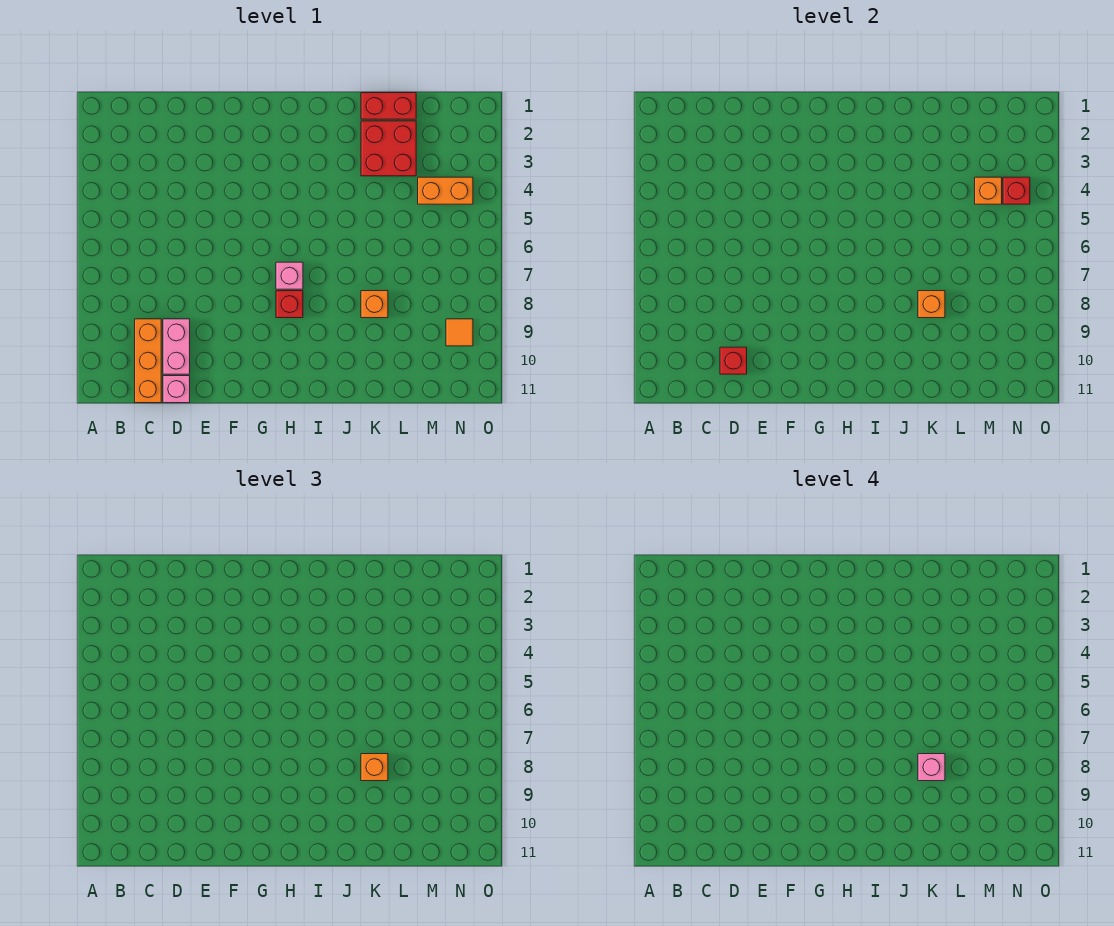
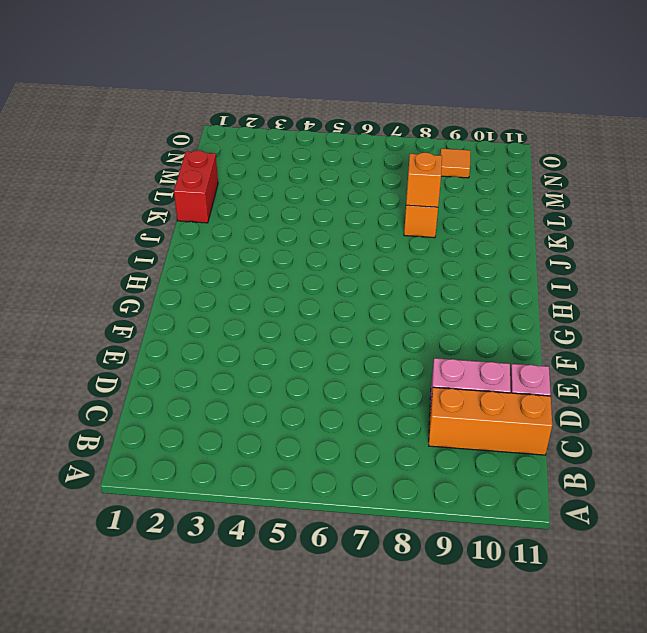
none -> pink 1x1 brick [276,262,303,289]
none -> red 1x1 brick [276,291,303,318]
none -> red 2x2 brick [361,121,416,176]

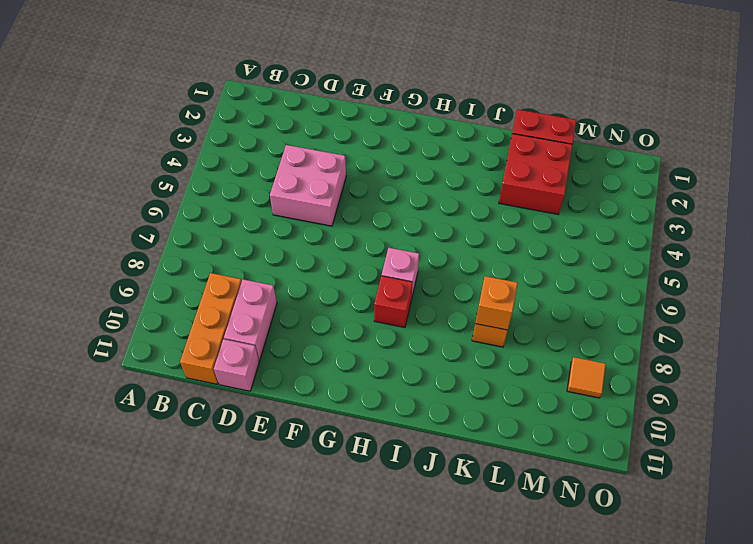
pink 2x2 brick [270,145,346,226] -> none
none -> orange 1x2 brick [418,177,473,204]
none -> red 1x1 brick [720,347,747,374]
none -> orange 1x1 brick [975,177,1002,204]

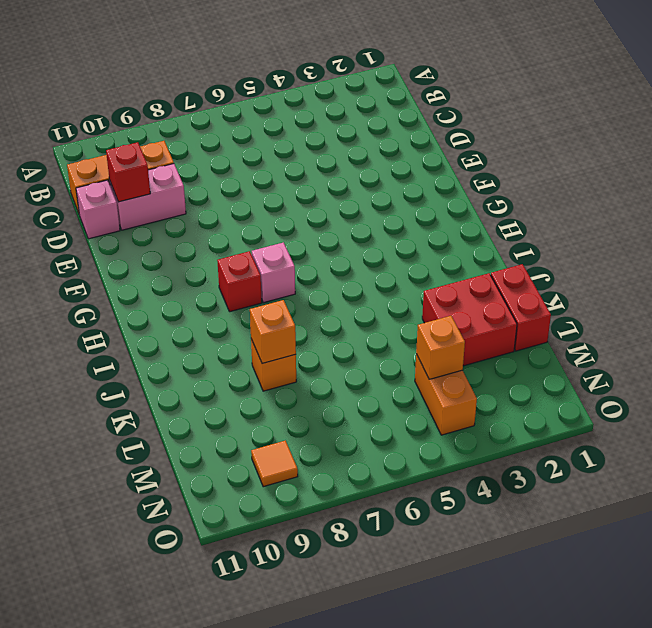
none -> red 1x1 brick [1003,177,1030,204]
none -> orange 1x1 brick [361,754,388,781]
none -> pink 1x1 brick [918,754,945,781]

